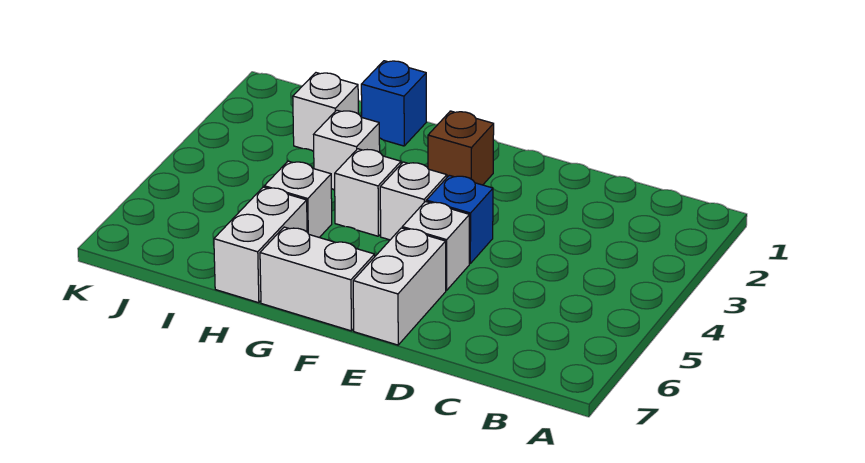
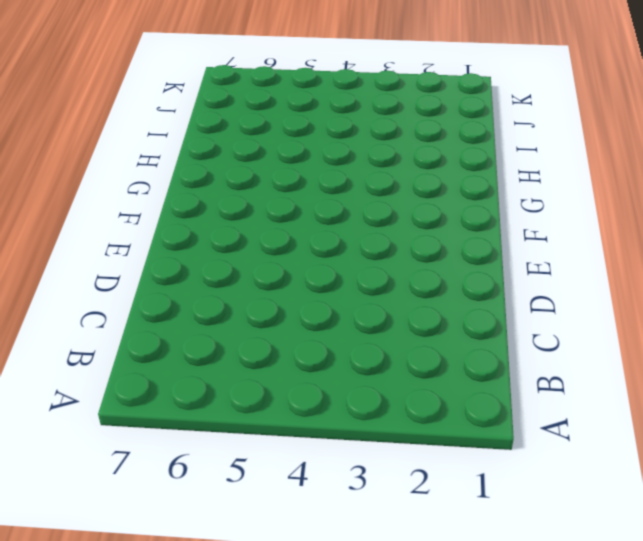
none -> blue 1x1 brick [426,175,493,264]
none -> white 1x1 brick [402,202,469,290]
none -> white 1x2 brick [353,228,446,345]

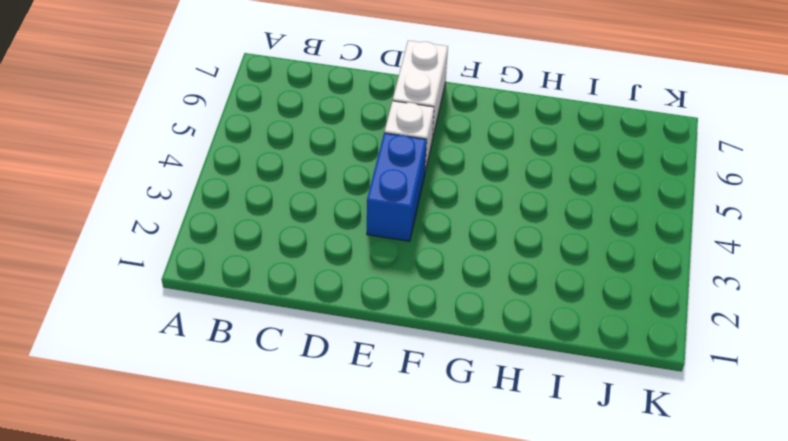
blue 1x2 brick [367,133,427,241] -> blue 1x1 brick [426,175,493,264]
none -> brown 1x1 brick [428,111,494,185]
none -> white 1x1 brick [380,162,447,240]
none -> white 1x2 brick [260,227,375,331]

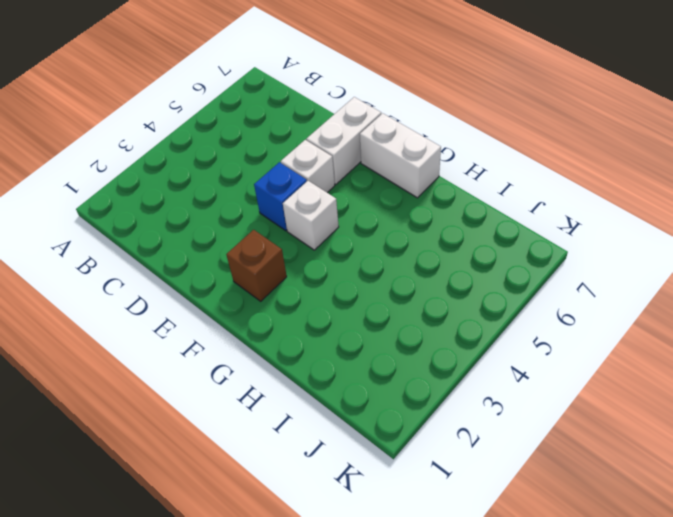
none -> white 1x1 brick [335,149,401,236]
none -> blue 1x1 brick [361,61,426,146]
none -> white 1x1 brick [314,110,380,190]

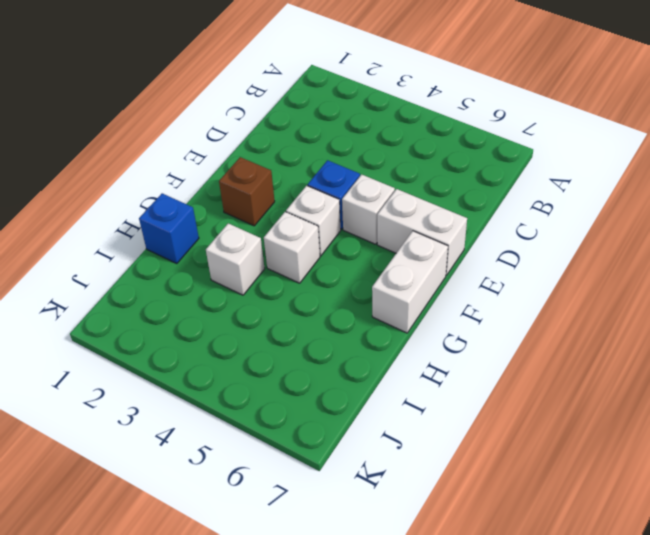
none -> white 1x1 brick [264,161,332,238]
none -> white 1x2 brick [214,187,307,303]
none -> white 1x1 brick [293,73,358,151]

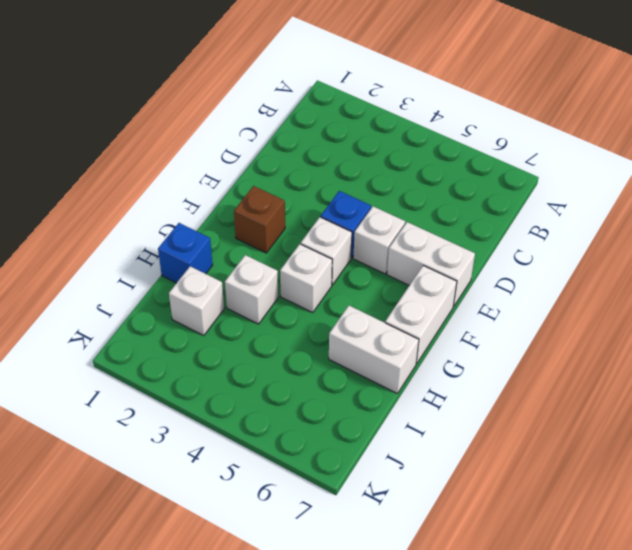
none -> white 1x1 brick [264,161,332,238]

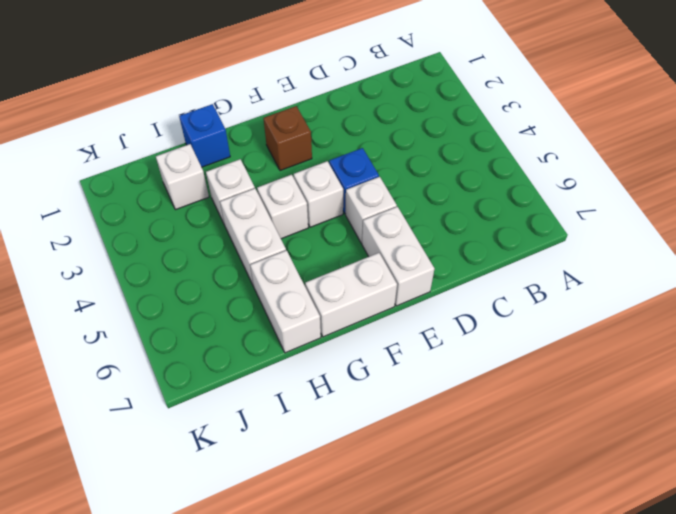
white 1x2 brick [220,188,286,286] -> white 1x1 brick [264,161,332,238]

